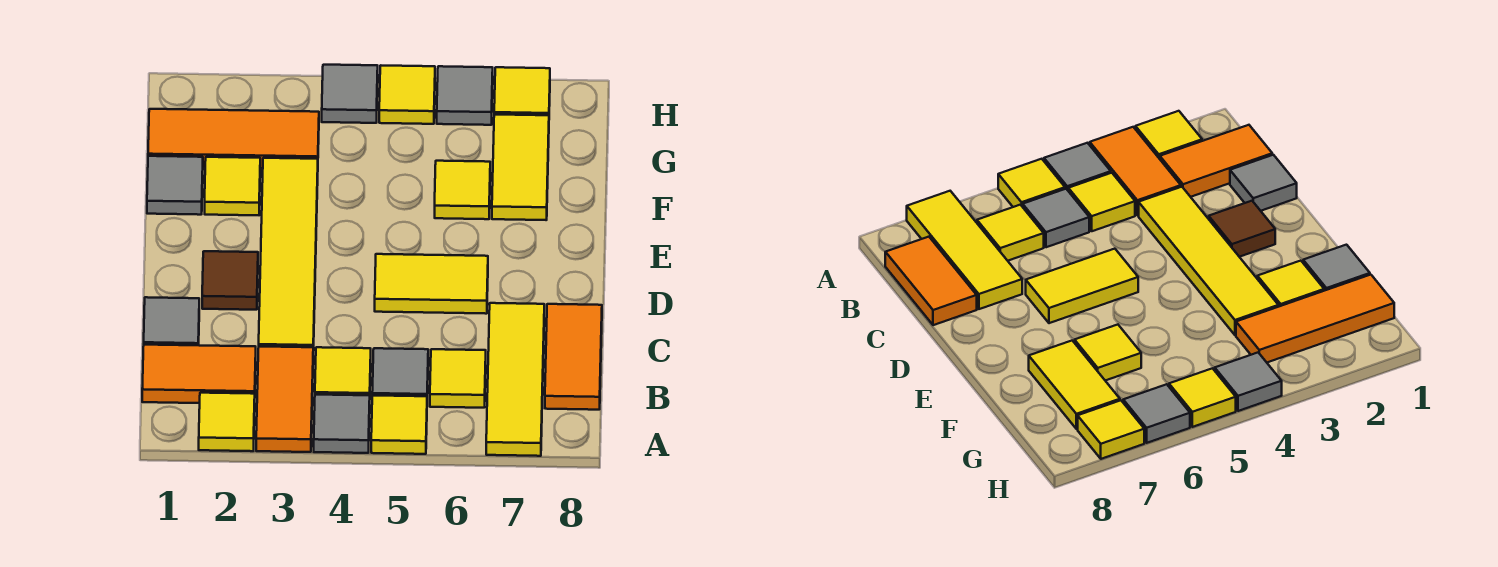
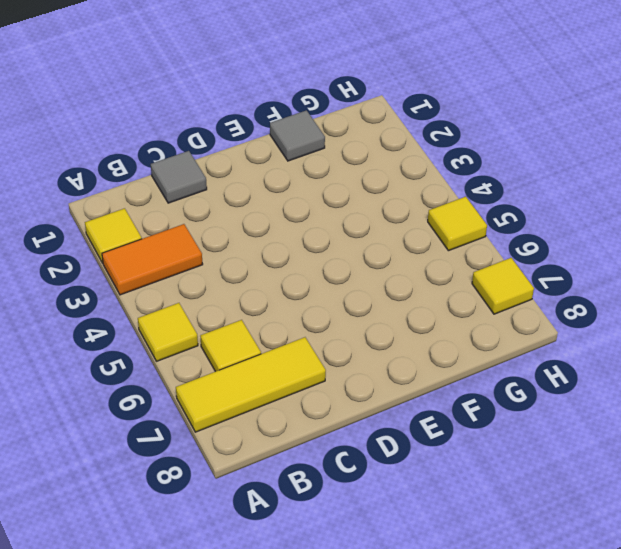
none -> grey 1x1 tile [314,395,370,453]
none -> orange 1x2 tile [142,345,256,403]
none -> yellow 1x1 tile [315,347,371,395]

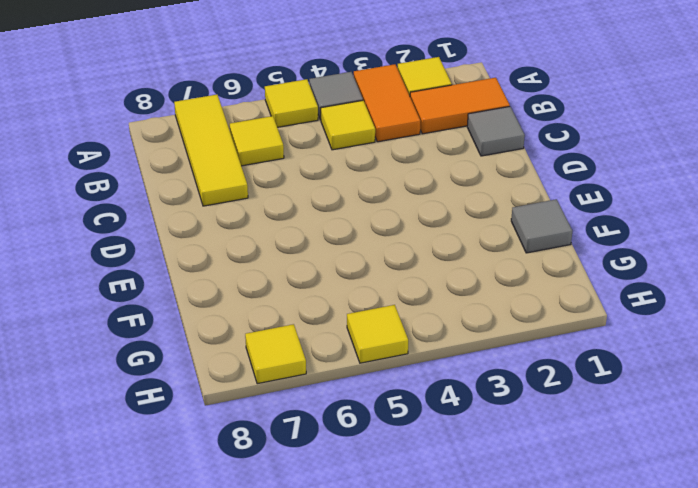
none -> grey 1x1 tile [372,348,428,396]
none -> orange 1x2 tile [545,304,602,410]
none -> yellow 1x4 tile [259,158,318,350]

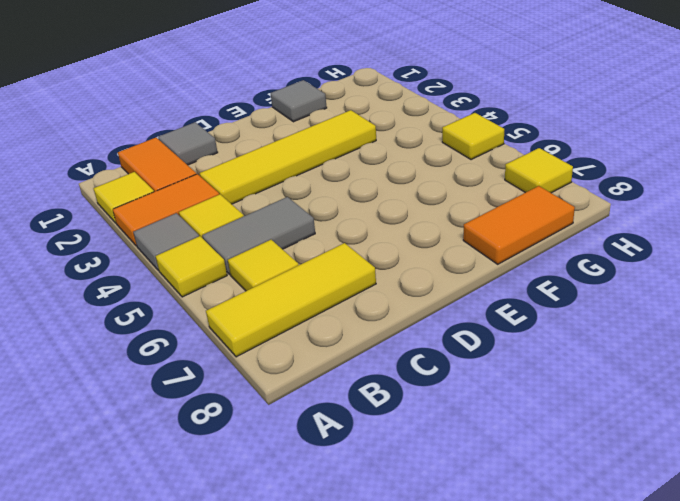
grey 1x2 tile [202,197,315,275] -> grey 1x1 tile [372,348,428,396]
orange 1x2 tile [463,186,575,264] -> orange 1x2 tile moved to [545,304,602,410]
none -> brown 1x1 tile [202,251,258,310]
none -> yellow 1x2 tile [375,254,488,314]
none -> yellow 1x1 tile [205,157,260,215]

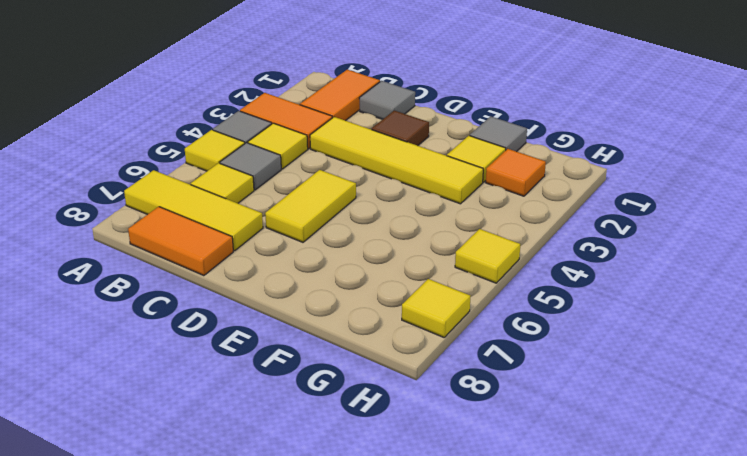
orange 1x1 tile [486,149,546,196] -> orange 1x3 tile [148,109,319,168]
none -> yellow 1x1 tile [199,393,255,451]
none -> yellow 1x1 tile [435,161,490,219]
none -> yellow 1x2 tile [492,115,549,220]

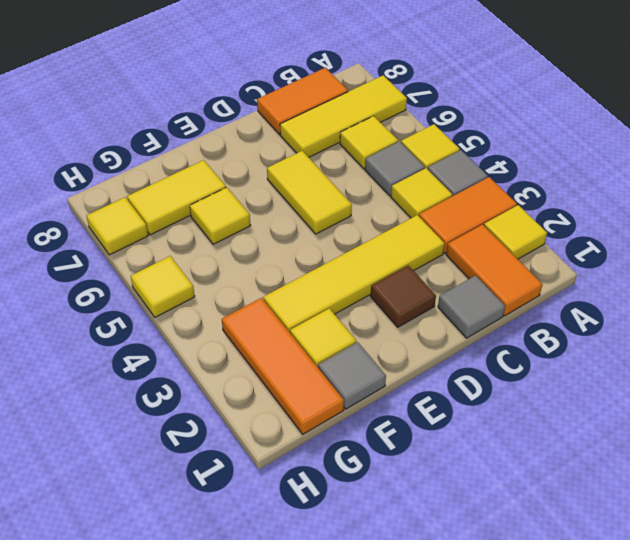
none -> grey 1x1 tile [322,65,378,123]
none -> grey 1x1 tile [437,66,493,125]

